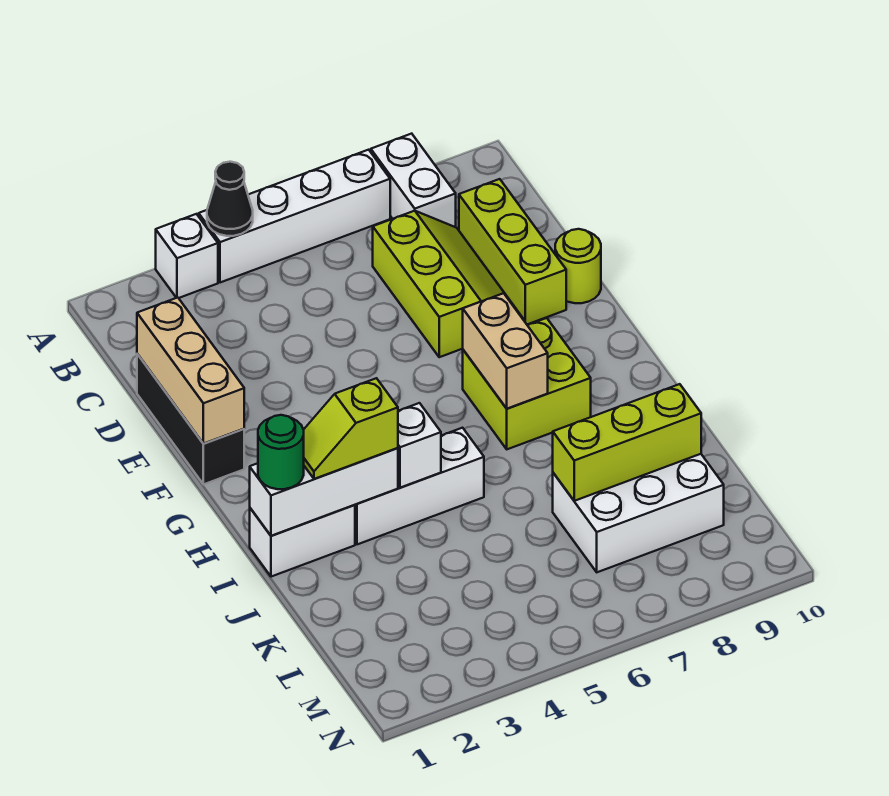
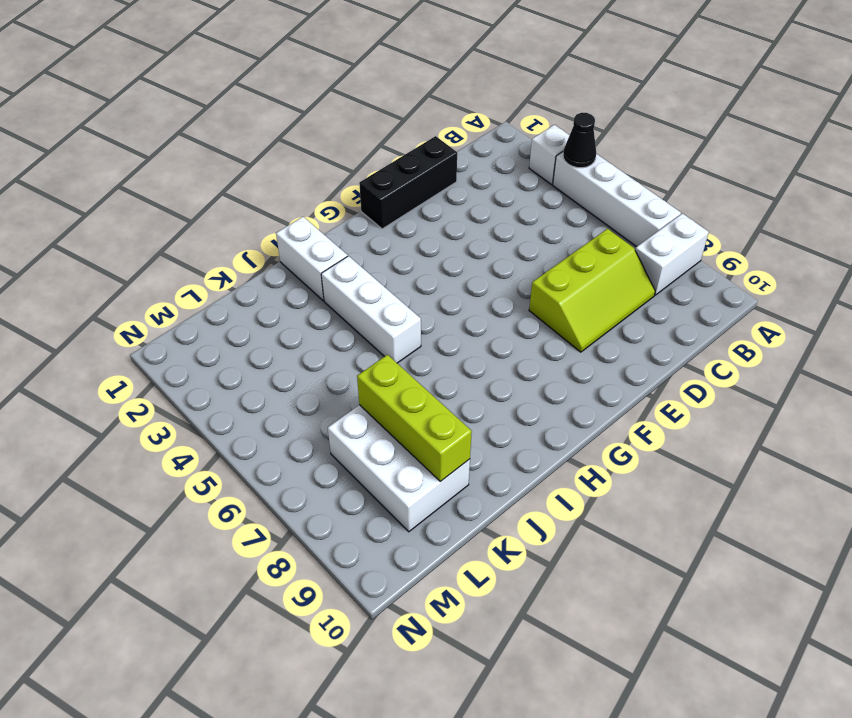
none -> lime 1x3 brick [459,179,566,324]
none -> lime 1x1 round brick [555,229,601,303]
none -> lime 2x2 brick [463,318,591,449]

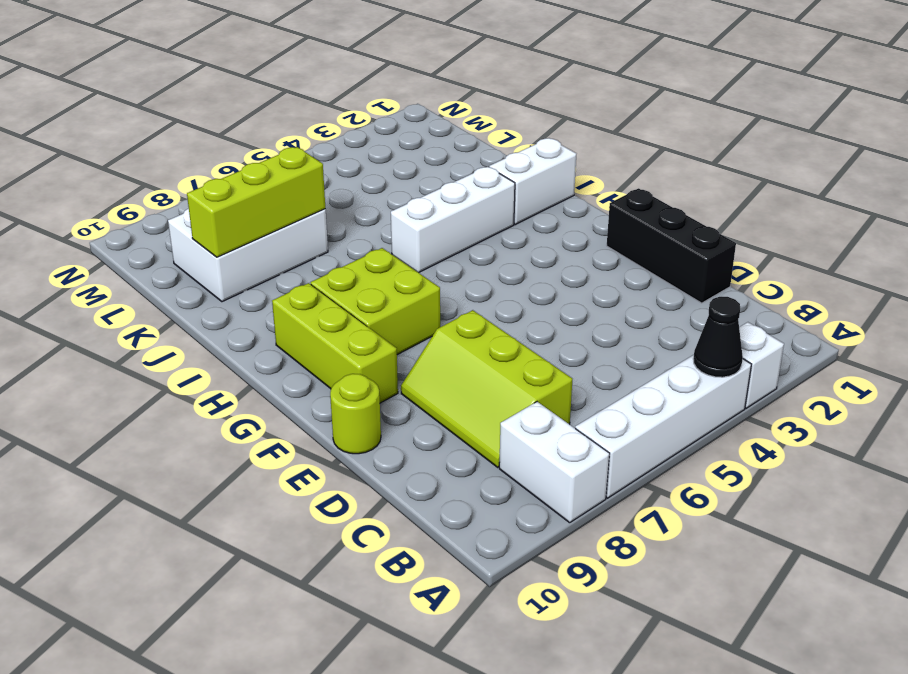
lime 1x3 brick [272,283,398,403] -> lime 1x3 brick moved to [459,179,566,324]
none -> tan 1x3 brick [137,298,244,444]
none -> tan 1x2 brick [463,293,548,409]
none -> white 1x3 brick [250,448,398,536]

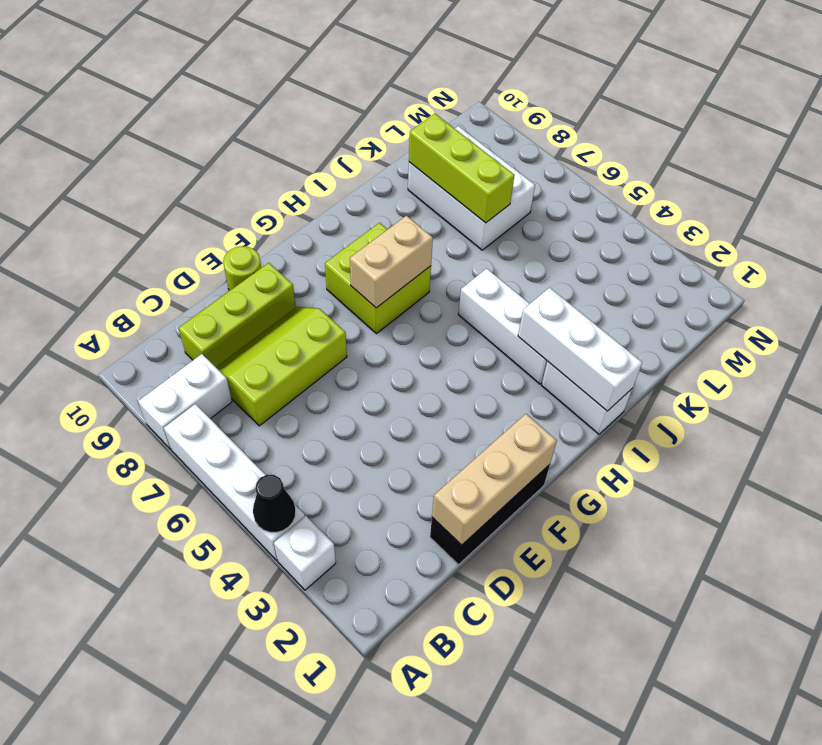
none -> white 1x1 brick [398,403,441,488]
none -> green 1x1 round brick [258,415,304,489]
none -> lime 1x2 slope [304,378,398,479]

